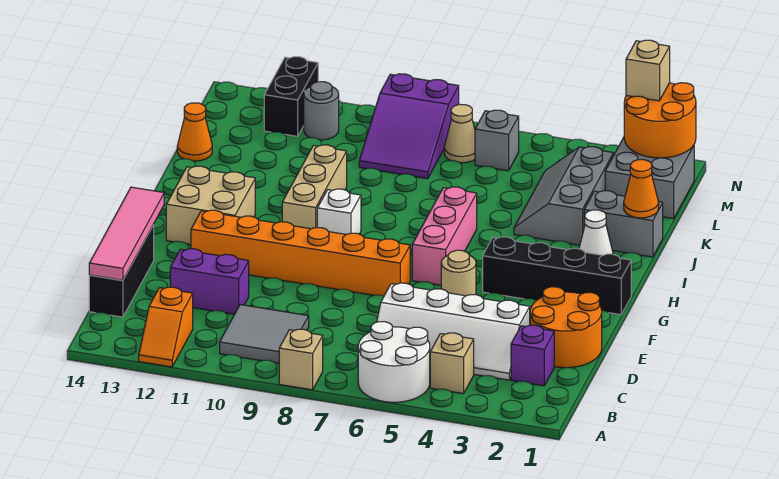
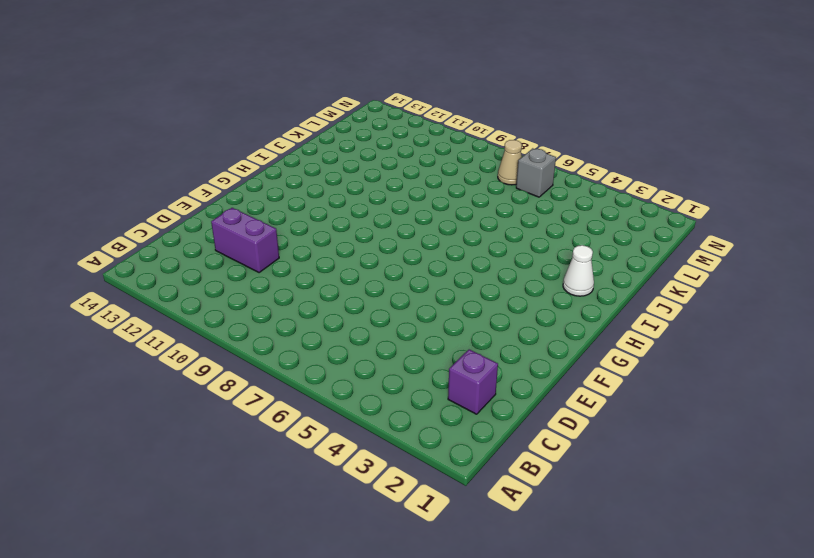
none -> white 2x2 round brick [358,322,430,402]
none -> tan 1x1 brick [279,329,323,390]
none -> orange 1x2 slope [139,287,193,367]
none -> tan 1x1 brick [430,333,474,394]

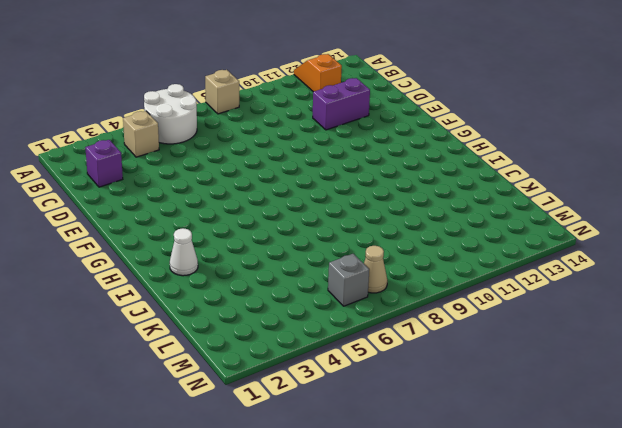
none -> grey 2x2 tile [220,305,309,363]
none -> white 2x4 slope [377,283,530,380]
none -> black 1x3 brick [89,225,154,317]
none -> orange 2x2 round brick [530,287,602,368]

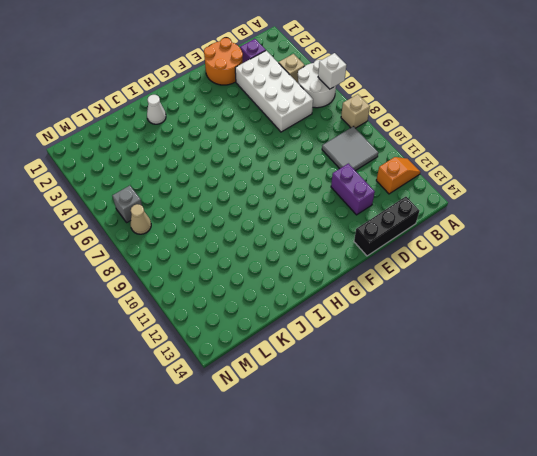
white 1x1 brick [318,53,346,89] -> white 1x1 brick moved to [317,189,361,235]
white 2x4 brick [235,51,313,132] -> white 2x4 slope [377,283,530,380]
none -> tan 1x1 round brick [441,250,476,296]
none -> orange 1x6 brick [191,210,410,296]
none -> black 1x4 brick [483,237,631,315]
none -> pink 1x3 brick [412,187,477,285]

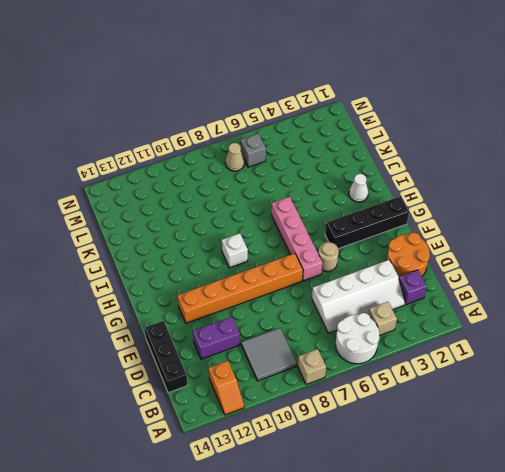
pink 1x4 brick [272,197,322,281] -> pink 1x3 brick [412,187,477,285]
none -> tan 2x2 brick [166,166,255,245]
none -> tan 1x3 brick [282,145,347,229]
none -> grey 1x2 brick [584,191,663,257]
none -> grey 2x3 slope [514,147,613,245]

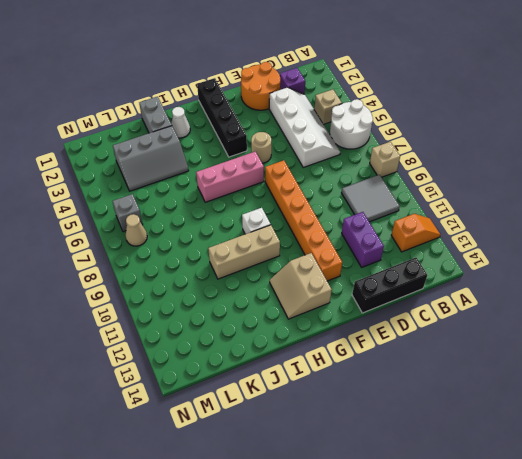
tan 2x2 slope [270,253,332,319] -> tan 2x2 brick [166,166,255,245]
none -> orange 1x1 cone [177,103,212,161]
none -> grey 2x2 brick [605,138,694,219]
none -> purple 2x3 slope [359,74,459,179]
none -> grey 1x1 round brick [304,82,339,140]

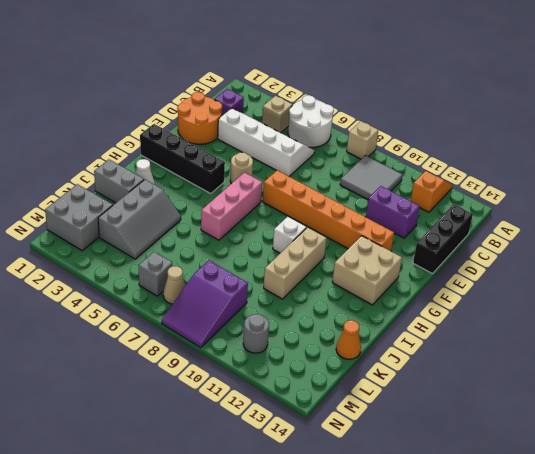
purple 2x3 slope [162,260,248,348] -> purple 2x3 slope turned to [359,74,459,179]
none -> black 1x2 brick [264,57,318,136]
none -> pink 1x4 tile [89,187,164,280]
none -> orange 1x1 cone [624,160,659,218]
none -> orange 2x2 round brick [624,83,696,158]

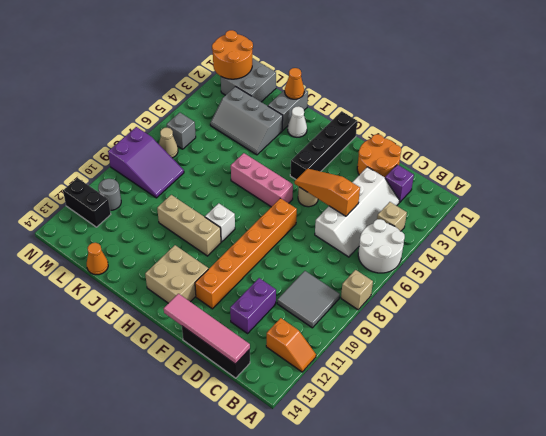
orange 1x3 slope [295,169,360,216] -> none
none -> tan 1x1 brick [626,40,670,101]

